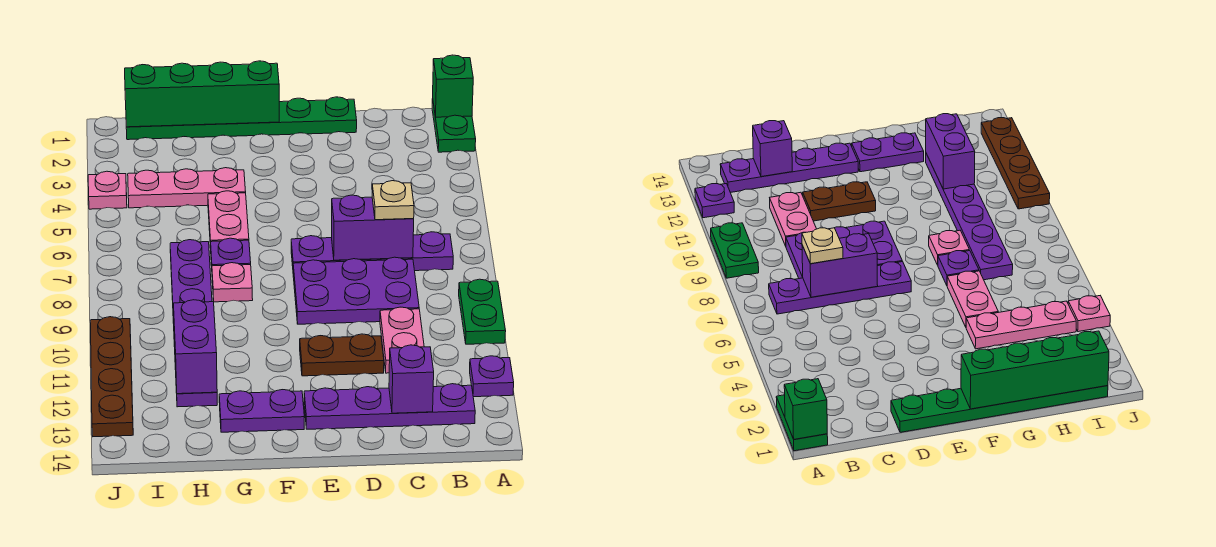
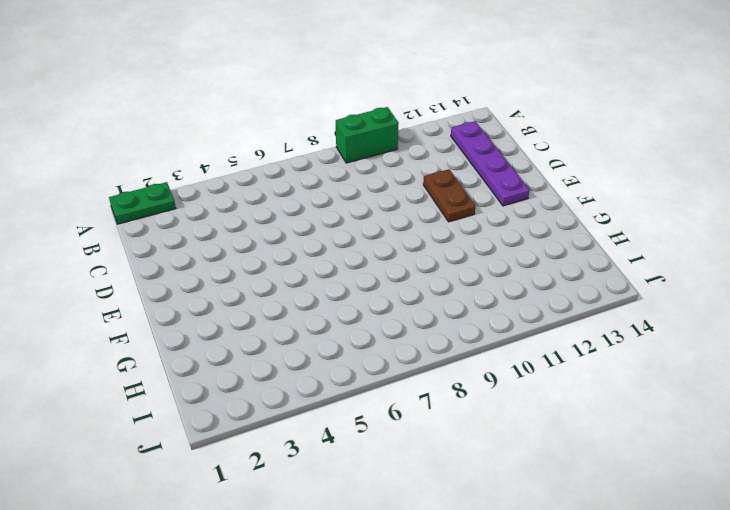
green 1x2 brick [336,107,399,163] -> green 1x2 plate [459,279,506,344]
none -> purple 1x1 plate [470,356,514,397]
none -> purple 1x4 plate [291,232,453,271]
none -> purple 2x3 plate [293,257,419,324]

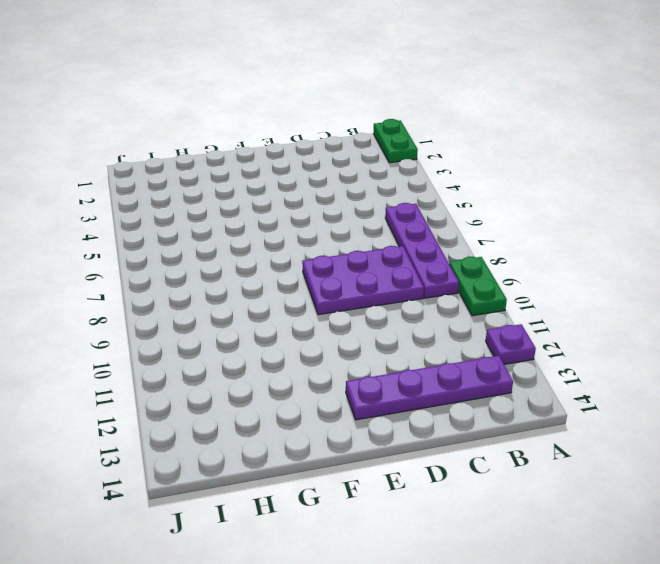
purple 1x4 plate [385,203,459,298] -> purple 1x4 plate turned to [291,232,453,271]
none -> pink 1x2 plate [380,307,424,373]
none -> green 1x6 plate [126,97,357,140]
none -> brown 1x2 plate [300,334,384,376]

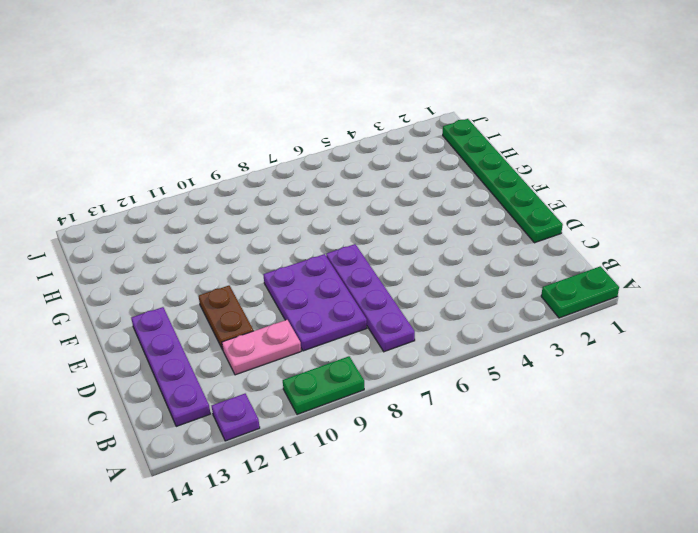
none -> purple 1x2 plate [219,390,304,432]
none -> pink 1x3 plate [128,168,246,208]
none -> pink 1x2 plate [208,191,249,248]

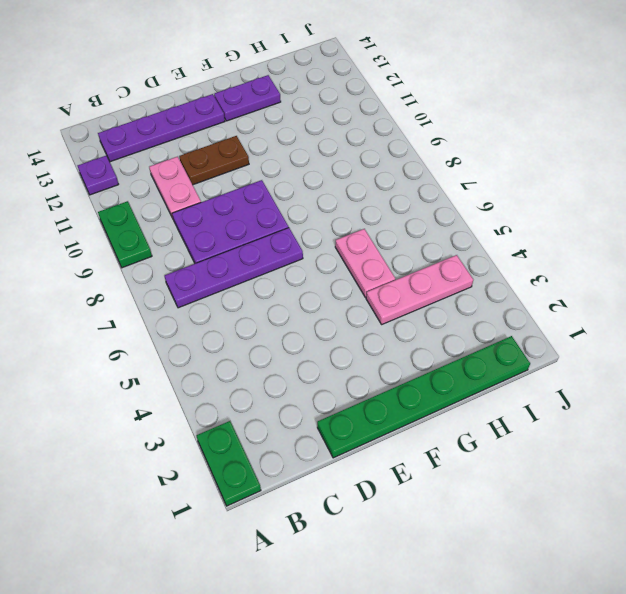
none -> purple 1x1 plate [211,238,251,266]
none -> pink 1x1 plate [212,263,253,302]
none -> purple 1x6 plate [170,240,217,407]

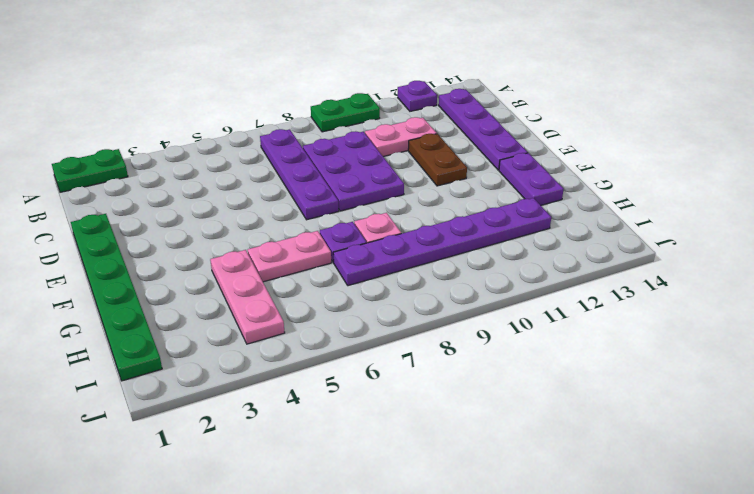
none -> pink 1x1 plate [88,171,127,209]
none -> brown 1x4 plate [90,317,133,437]
none -> green 1x1 brick [433,55,473,117]

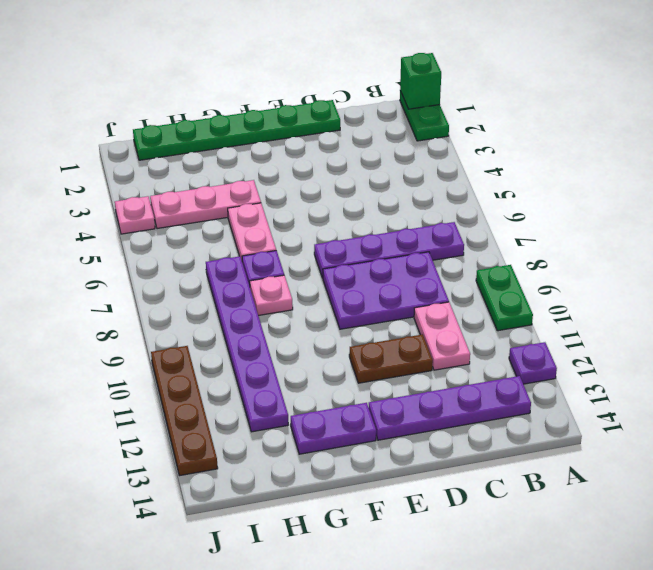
none -> purple 1x2 brick [332,195,414,260]
none -> purple 1x1 brick [389,345,434,413]
none -> green 1x4 brick [125,61,279,127]

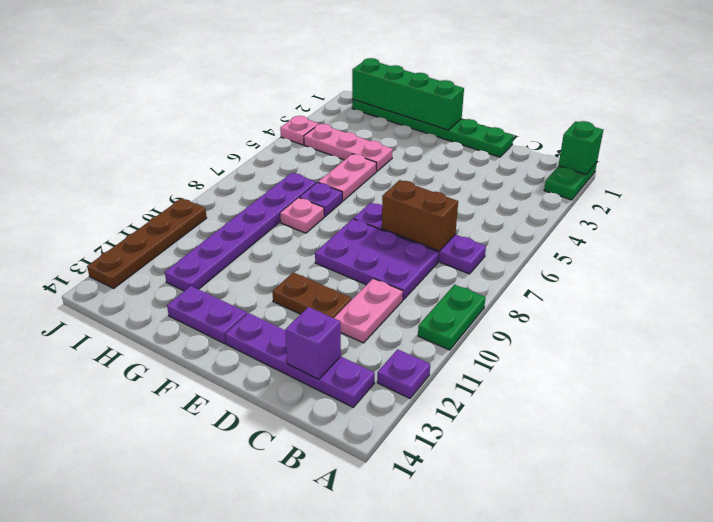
brown 1x2 brick [382,180,458,251] -> purple 1x2 brick [332,195,414,260]
none -> purple 1x2 brick [174,300,217,394]
none -> tan 1x1 plate [372,181,414,220]

